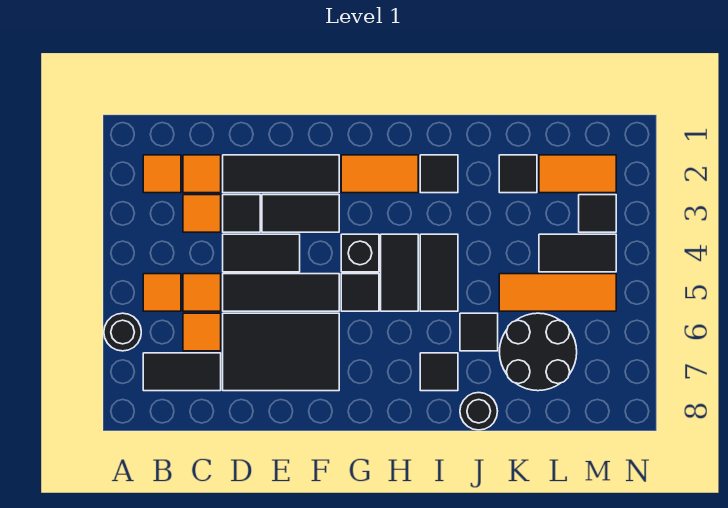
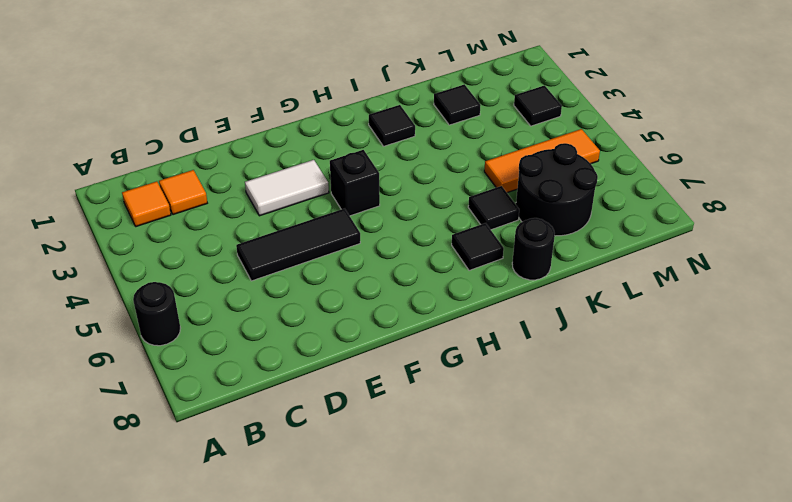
white 1x2 tile [245,160,329,216] -> black 1x2 tile [262,195,339,232]
none -> orange 1x1 tile [143,274,181,311]
none -> black 1x2 tile [143,353,221,391]
none -> orange 1x1 tile [183,195,221,232]

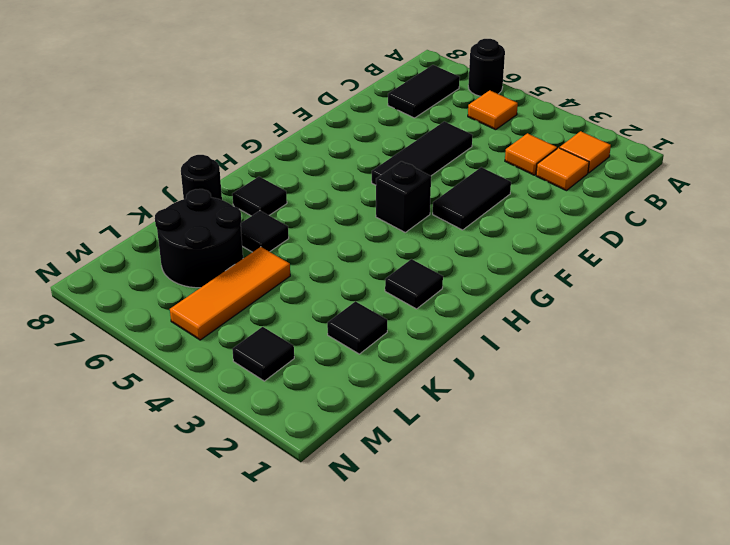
none -> orange 1x1 tile [183,274,221,311]
none -> orange 1x1 tile [183,313,221,351]
none -> black 1x3 tile [223,155,339,193]

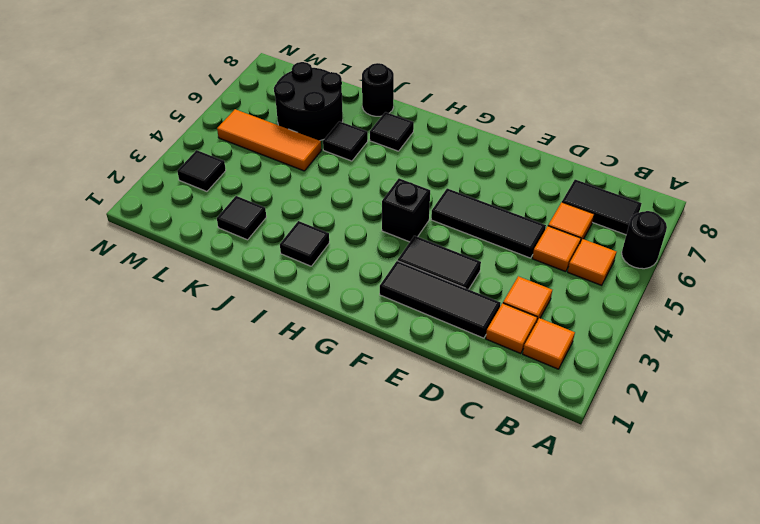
none -> black 1x1 tile [223,195,260,232]
none -> black 1x2 tile [223,234,300,272]
none -> black 2x3 tile [223,313,339,391]

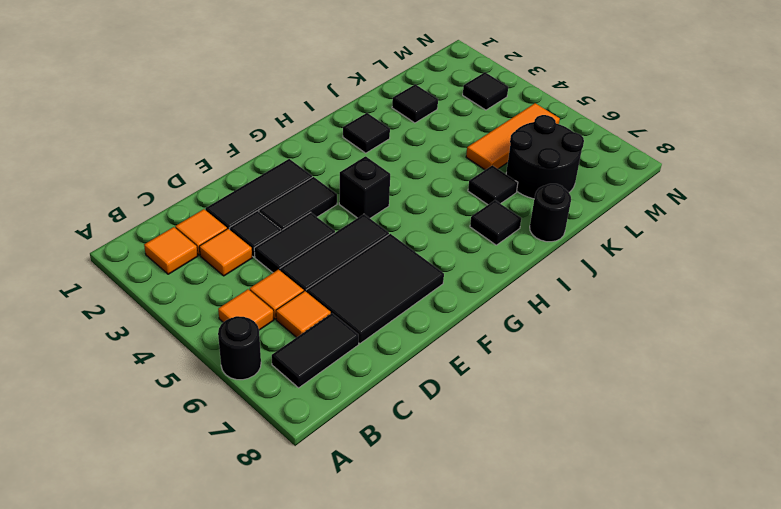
none -> orange 1x2 tile [341,155,418,193]
none -> black 1x1 tile [341,274,379,311]
none -> black 1x2 tile [381,234,418,311]

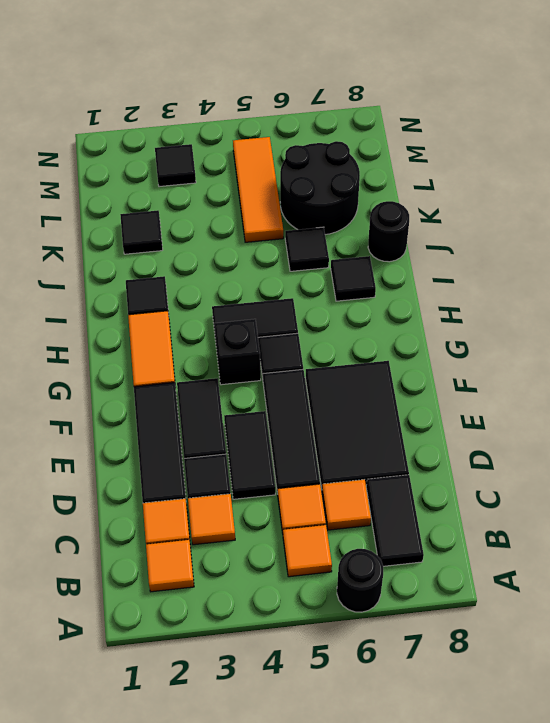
none -> black 1x2 tile [420,234,458,311]
none -> orange 1x2 tile [539,155,616,193]
none -> black 1x2 tile [539,234,616,272]

